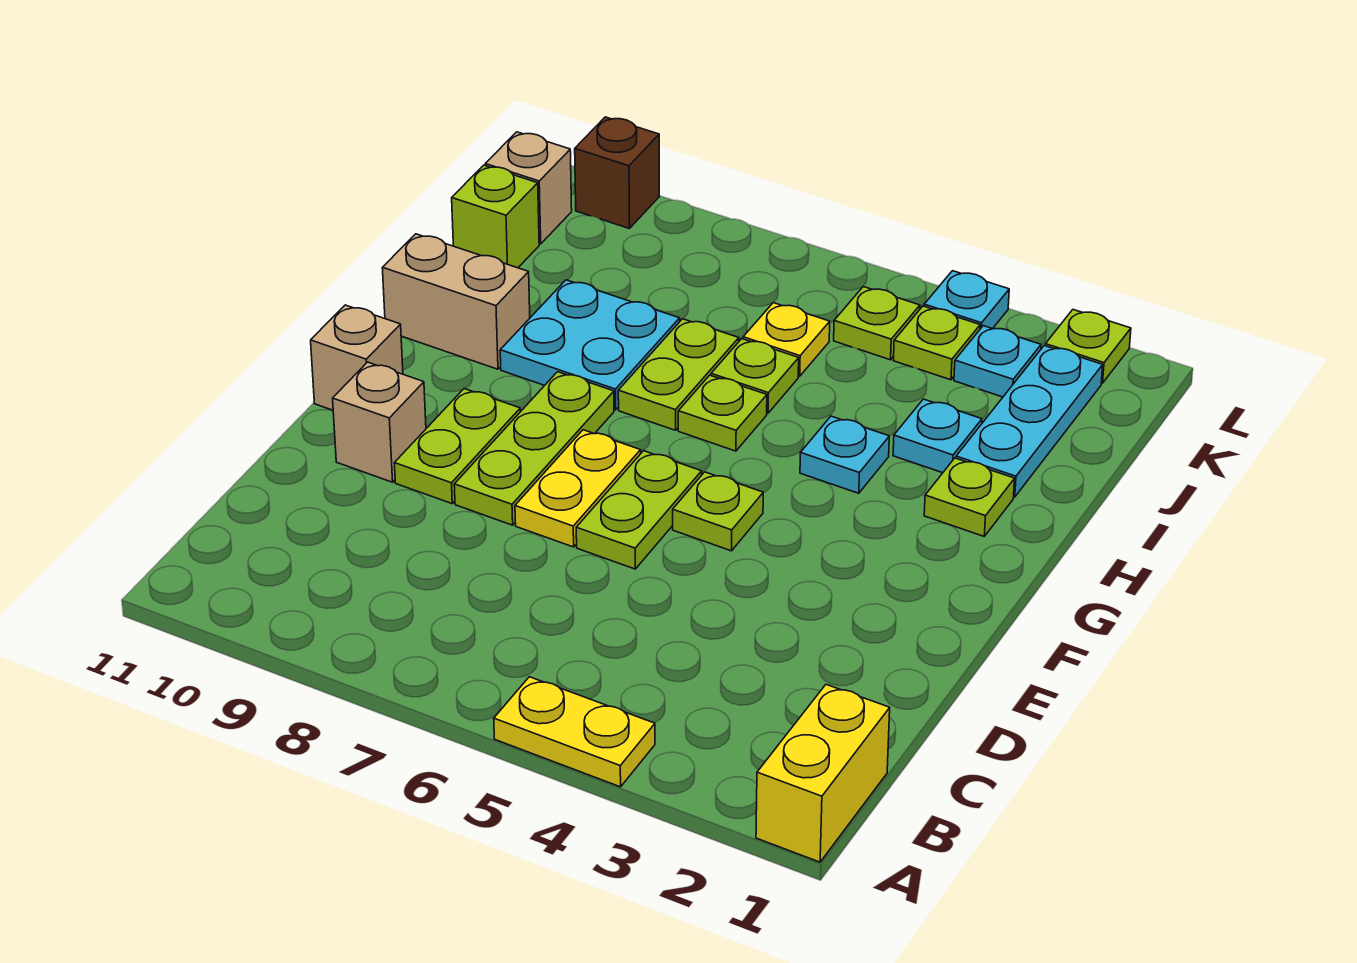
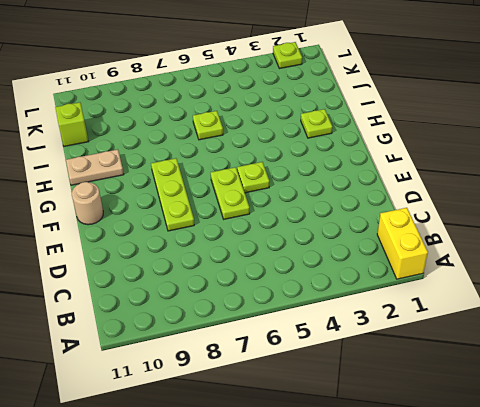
tan 1x1 round brick [72,182,103,225] -> tan 1x1 brick [311,305,403,410]
tan 1x2 plate [66,149,124,185] -> tan 1x2 brick [382,234,530,369]
none -> yellow 1x2 plate [494,677,655,787]
none -> yellow 1x2 plate [515,430,641,547]
none -> lime 1x2 plate [394,389,520,504]

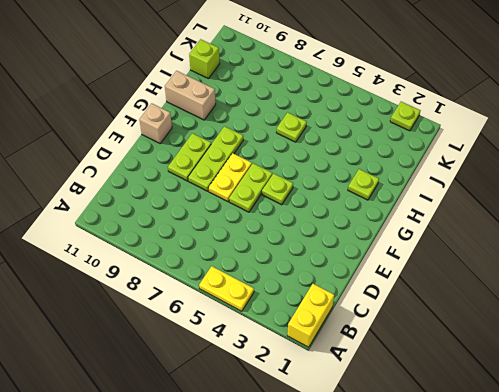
none -> tan 1x1 brick [333,362,426,482]
none -> cyan 1x1 plate [800,416,889,493]
none -> lime 1x1 plate [678,375,767,451]

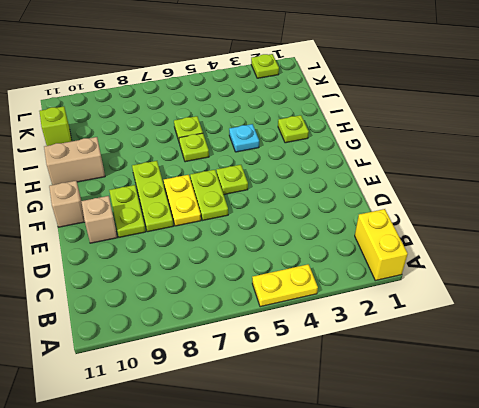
none -> lime 1x2 plate [618,319,739,430]
none -> cyan 2x2 plate [500,280,680,410]
none -> cyan 1x3 plate [956,346,1103,497]

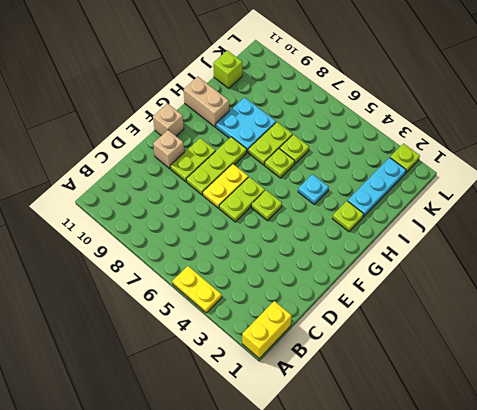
none -> cyan 1x1 plate [893,399,982,473]
none -> yellow 1x1 plate [743,303,830,376]
none -> cyan 1x1 plate [954,326,1041,397]

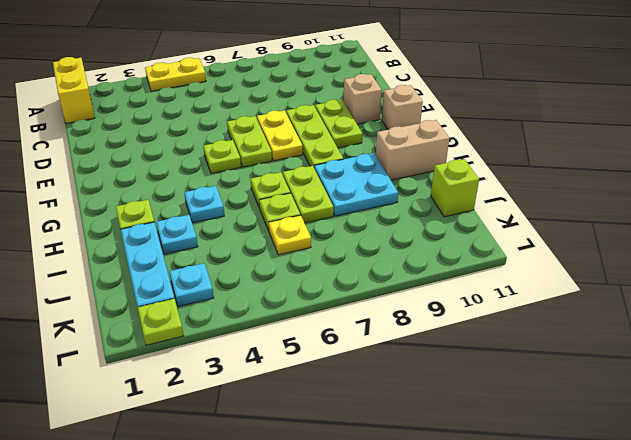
none -> lime 1x1 plate [893,306,980,380]
none -> lime 1x1 plate [834,287,920,360]
none -> tan 1x1 brick [485,132,572,244]

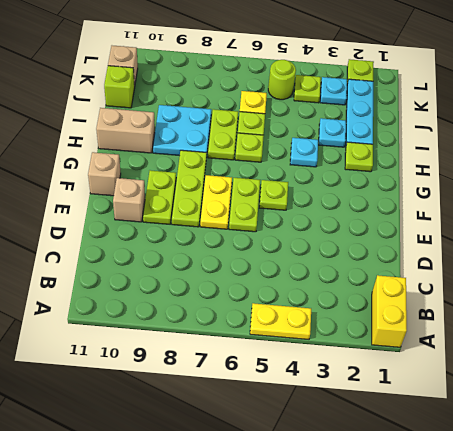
lime 1x1 round brick [268,60,296,100] -> lime 1x1 plate [834,287,920,360]
none -> cyan 1x1 plate [924,271,1009,329]
none -> brown 1x1 brick [575,117,659,229]

